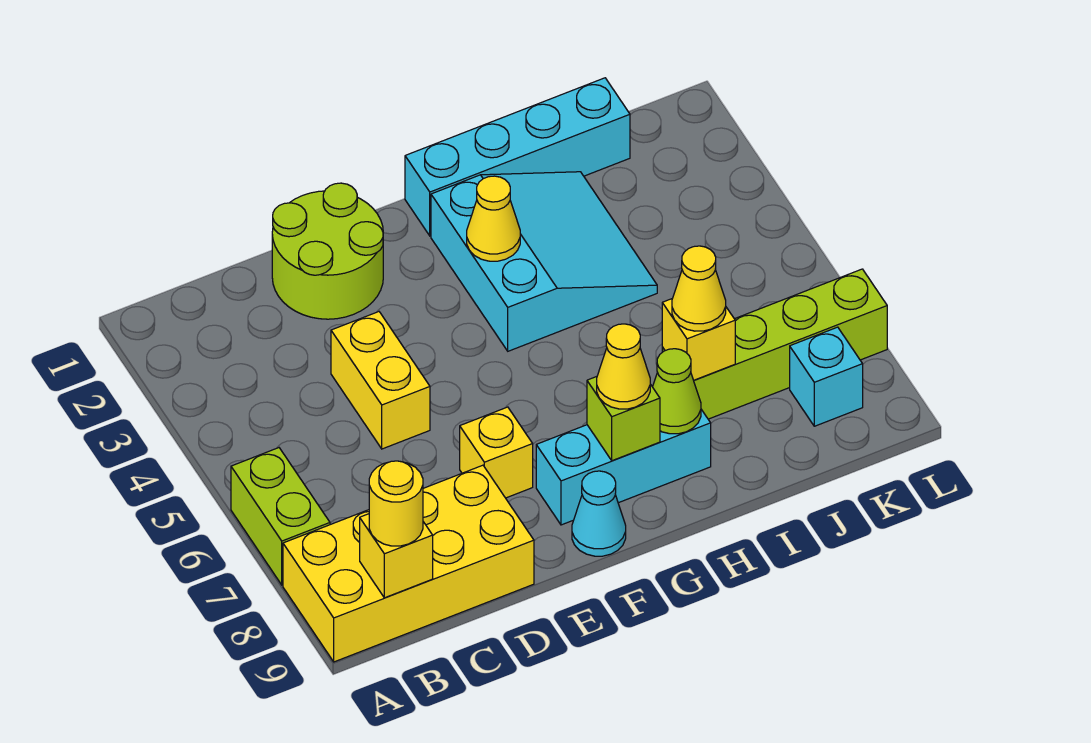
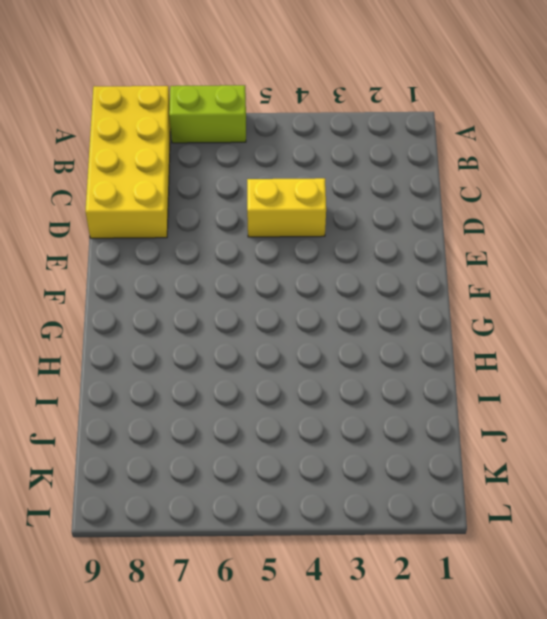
none -> lime 2x2 round brick [272,183,383,319]
none -> yellow 1x1 brick [460,407,533,498]
none -> cyan 1x3 brick [536,409,711,525]

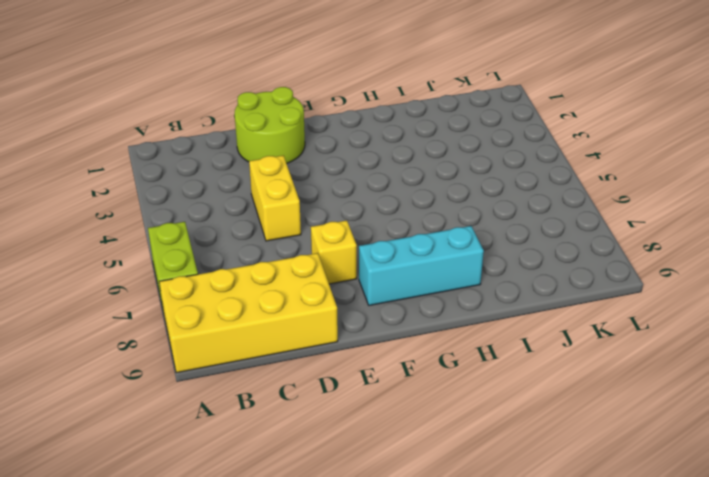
none -> cyan 1x1 cone [572,471,626,556]
none -> cyan 1x4 brick [405,78,630,236]
none -> cyan 3x3 slope [431,172,657,351]

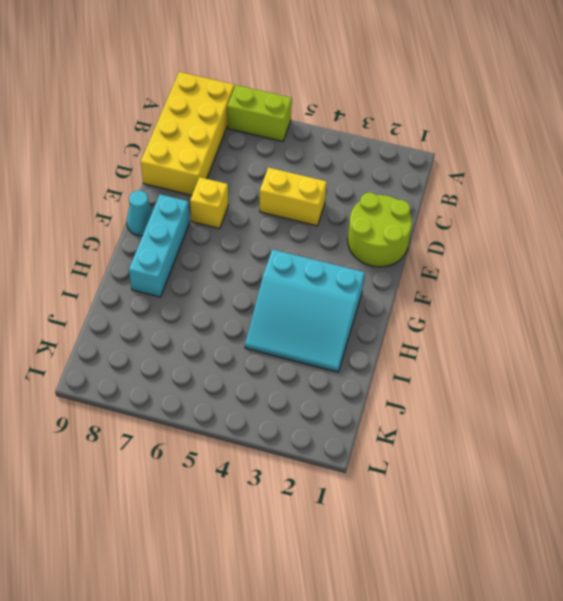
none -> cyan 1x4 brick [405,78,630,236]
none -> lime 1x4 brick [662,269,887,419]
none -> cyan 1x1 brick [790,327,863,426]

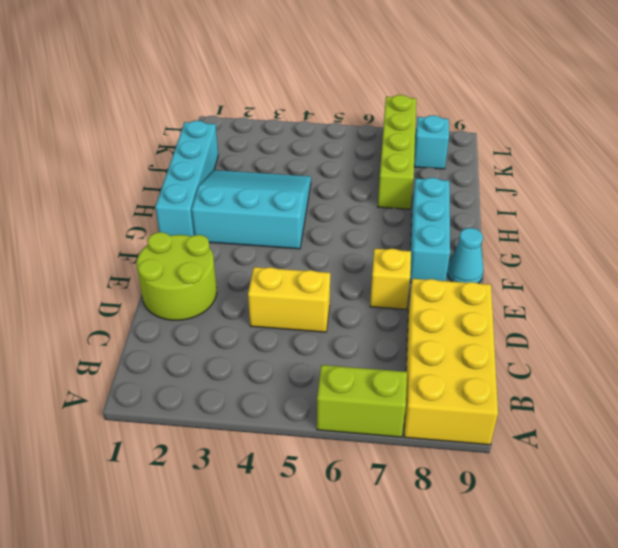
none -> yellow 1x1 brick [360,514,433,598]
none -> yellow 1x1 cone [467,176,520,261]
none -> lime 1x1 brick [587,377,660,461]

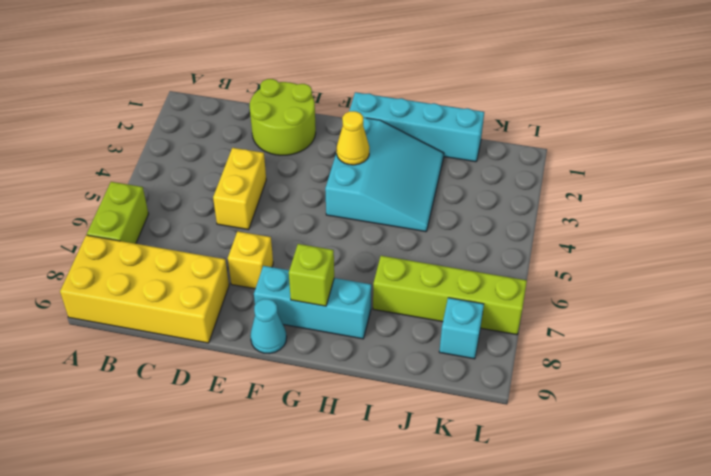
none -> yellow 1x1 brick [360,514,433,598]
none -> lime 1x1 cone [653,349,701,434]
none -> yellow 1x1 brick [662,299,735,380]

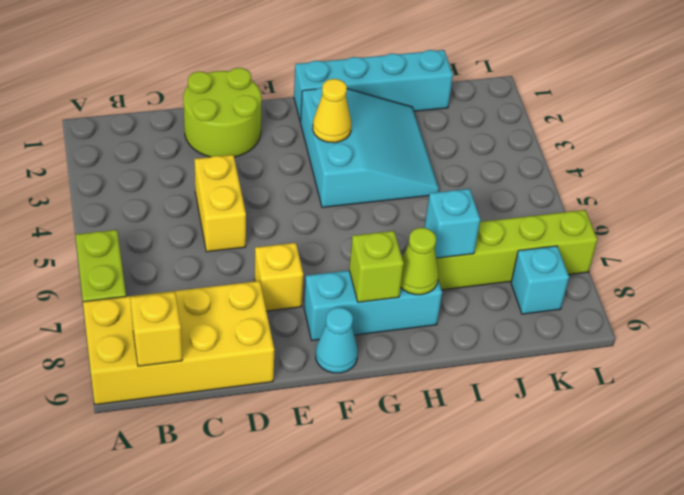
cyan 1x1 brick [425,189,480,258] -> yellow 1x1 brick [662,299,735,380]
none -> yellow 1x1 round brick [369,461,423,546]
none -> yellow 1x1 cone [597,324,650,409]
none -> yellow 1x1 cone [672,246,726,331]

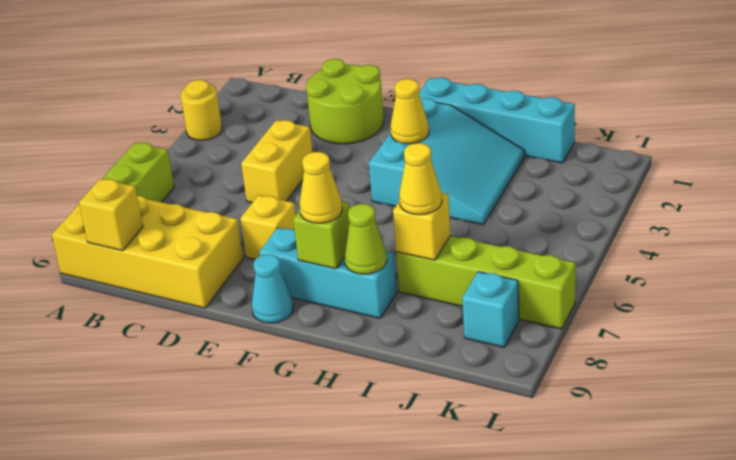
yellow 1x1 round brick [181,80,222,140] -> yellow 1x1 round brick moved to [369,461,423,546]

